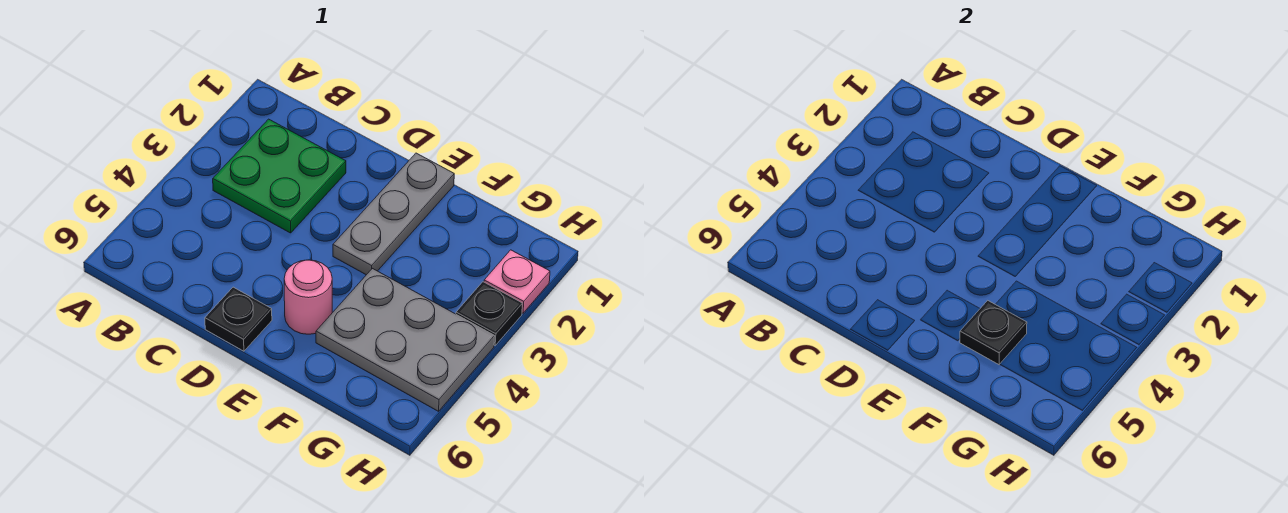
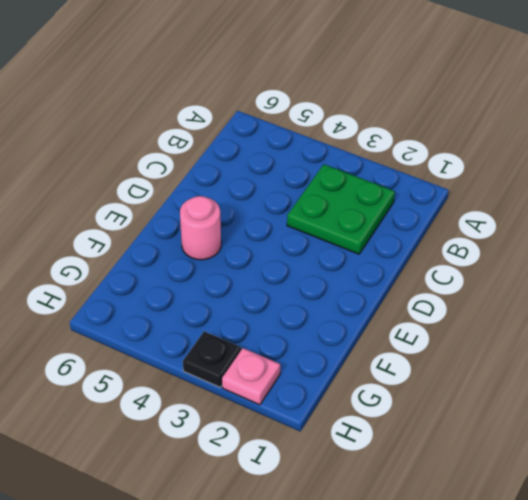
none -> black 1x1 plate [205,287,272,351]
none -> grey 1x3 plate [333,153,454,275]

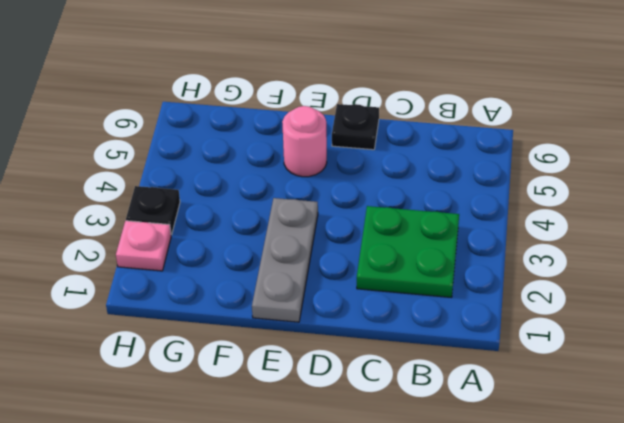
none -> grey 2x3 plate [316,268,495,411]
none -> black 1x1 plate [960,300,1027,365]

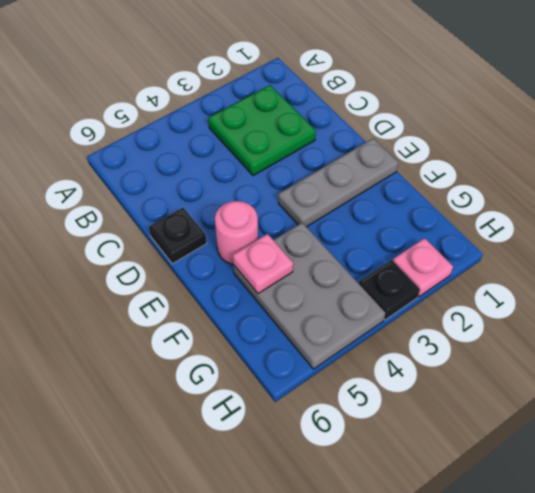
pink 1x1 plate [233,234,293,294] -> black 1x1 plate [960,300,1027,365]

